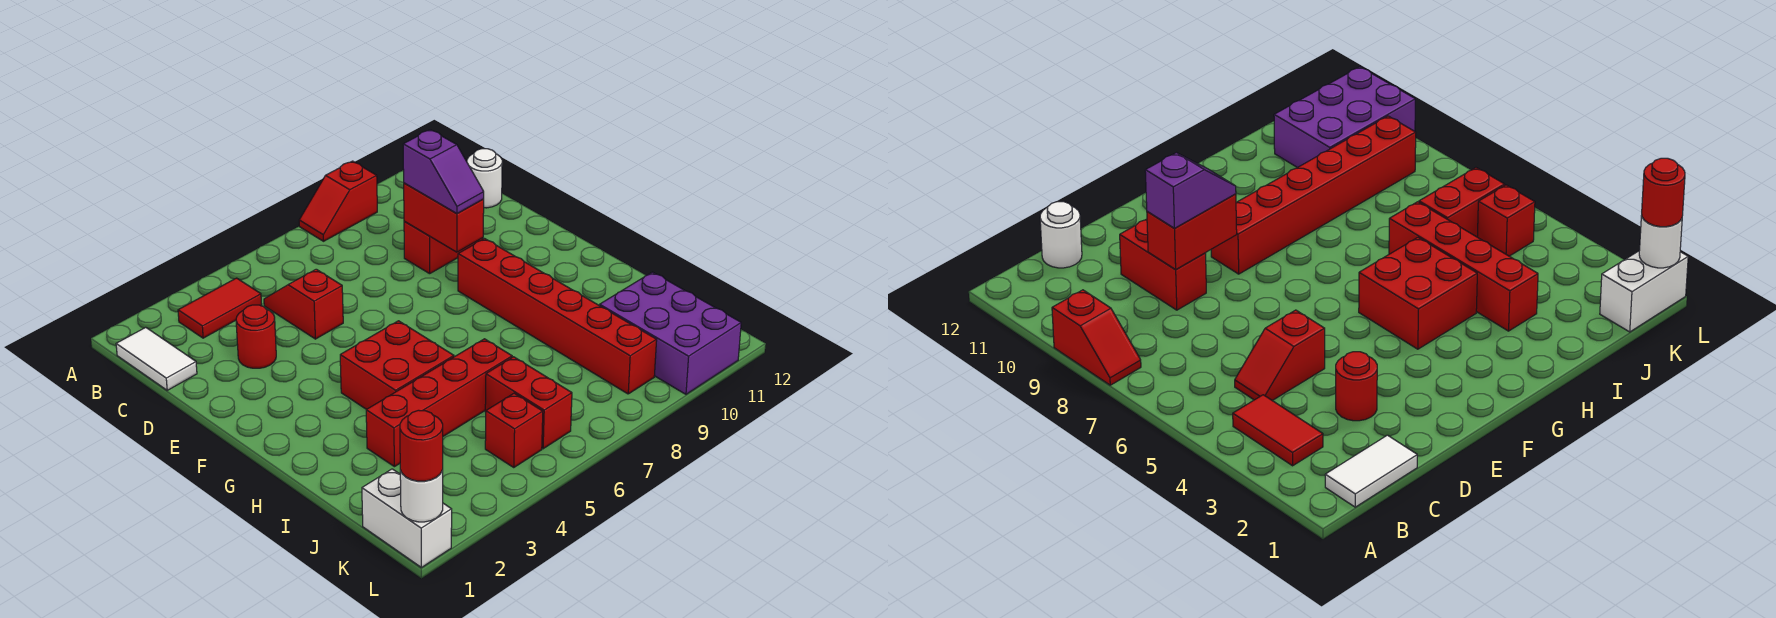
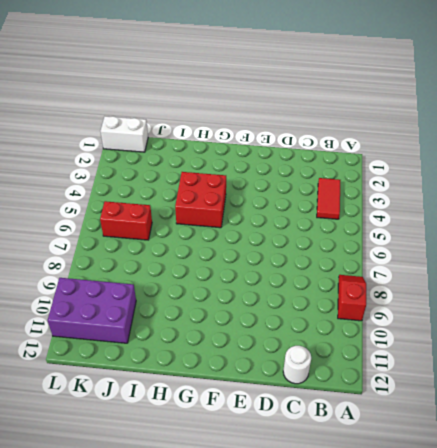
none -> white 1x2 tile [116,327,197,390]
none -> red 1x2 slope [264,269,343,339]
none -> red 1x1 round brick [236,305,276,368]

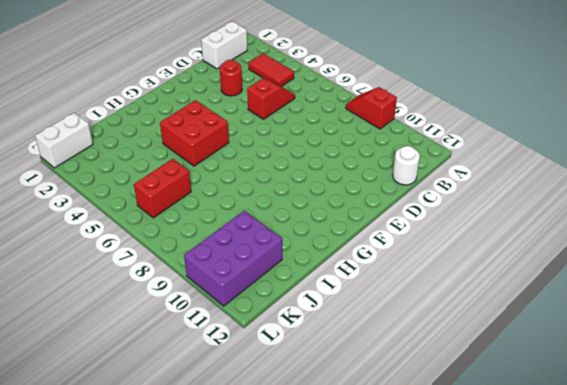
white 1x2 brick [201,21,247,69] -> white 1x2 tile [116,327,197,390]
none -> red 1x2 brick [404,221,483,274]
none -> red 1x6 brick [458,239,657,394]
none -> red 1x4 brick [366,339,512,467]

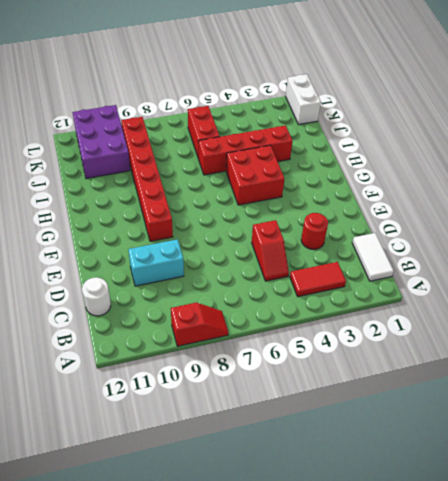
cyan 1x2 brick [128,239,184,286] -> red 1x2 brick [404,221,483,274]
none -> red 1x1 brick [485,393,543,467]
none -> red 1x2 brick [404,183,484,252]
none -> white 1x1 round brick [400,470,443,522]

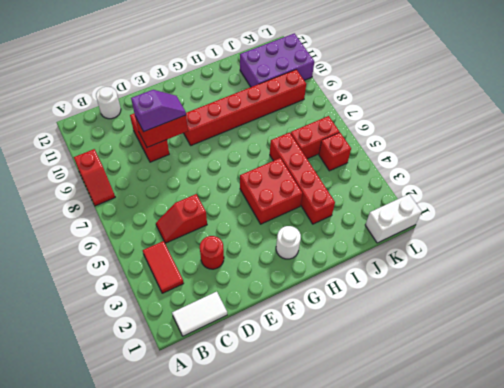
white 1x1 round brick [276,226,301,259] -> white 1x1 round brick moved to [400,470,443,522]
none -> red 1x1 round brick [400,410,443,481]

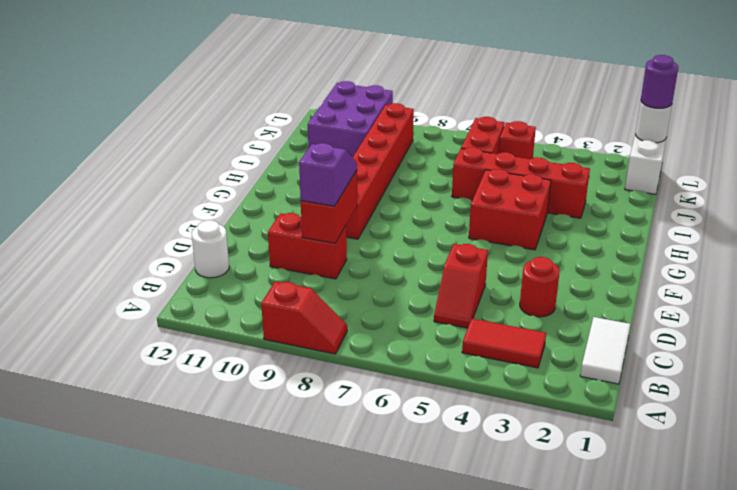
purple 1x1 round brick [641,55,678,108] -> red 1x1 round brick [400,410,443,481]

